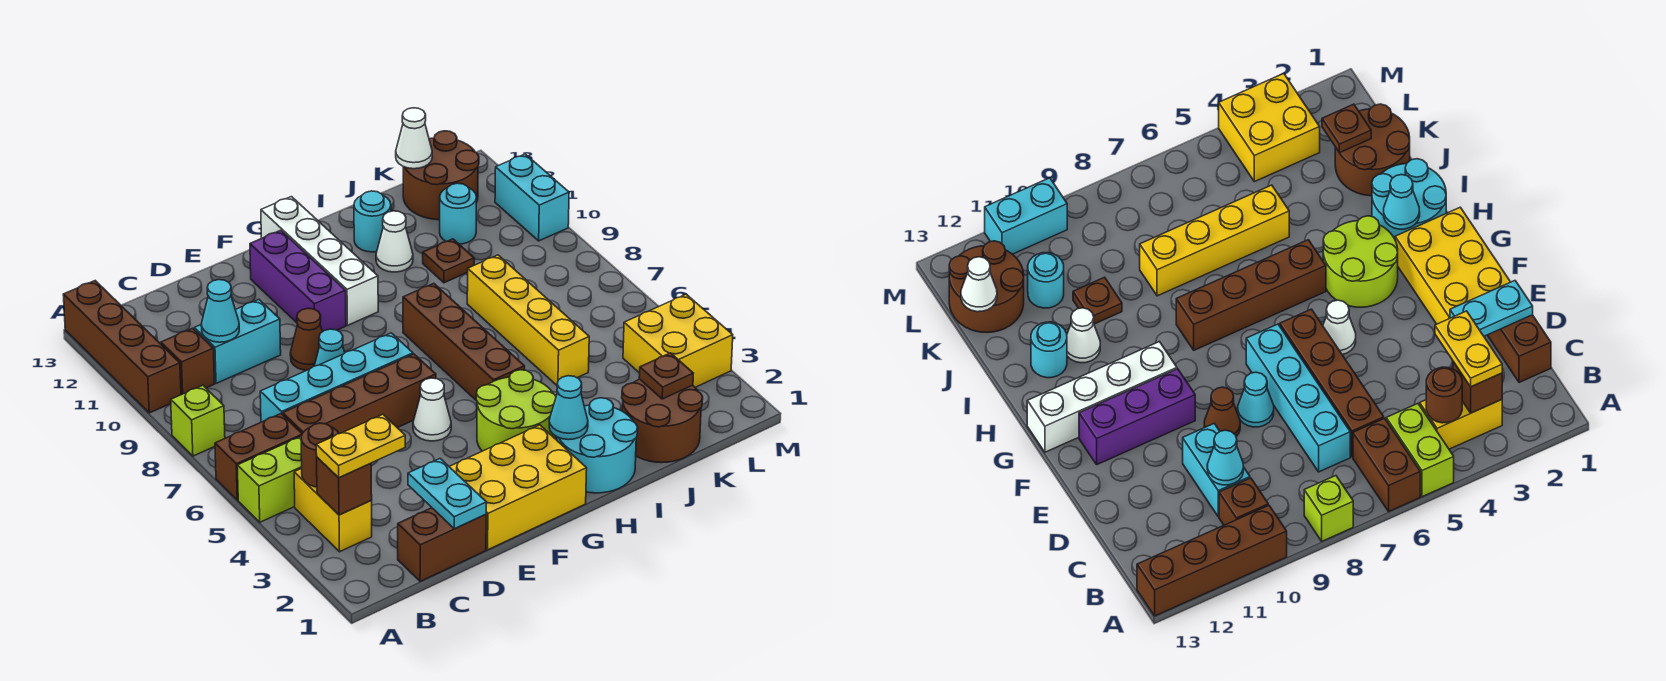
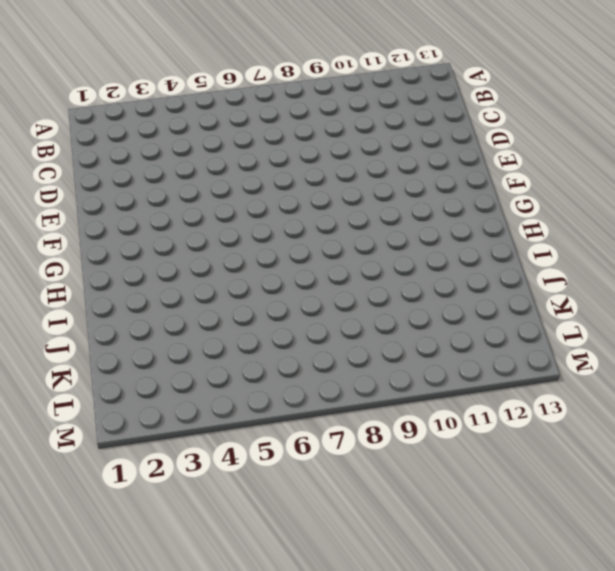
none -> lime 1x2 brick [237,437,302,522]
none -> brown 1x2 brick [215,414,302,500]
none -> lime 1x1 brick [171,385,225,456]
none -> brown 1x4 brick [63,281,181,413]

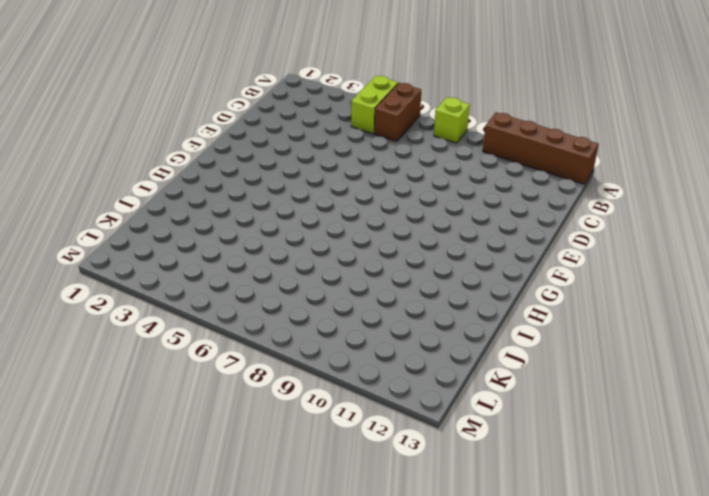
none -> yellow 1x2 brick [294,468,372,552]
none -> brown 1x1 brick [161,328,215,395]
none -> brown 1x2 brick [398,508,486,581]
none -> brown 1x4 brick [283,354,436,434]

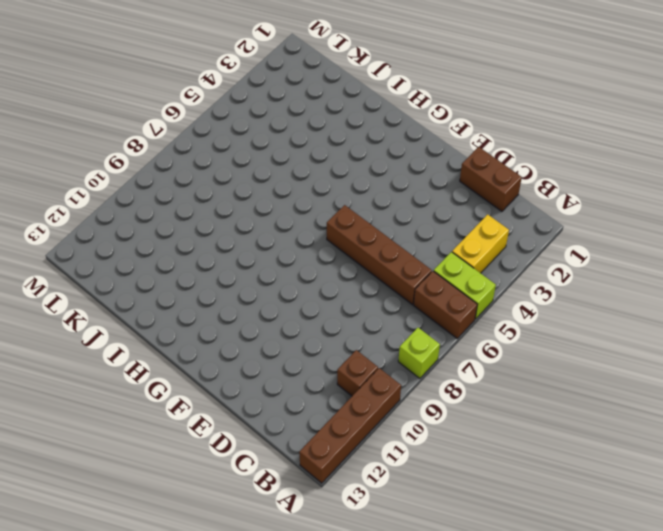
none -> cyan 1x4 brick [260,333,413,422]
none -> cyan 1x2 brick [194,300,281,383]
none -> yellow 2x3 brick [449,425,587,550]
none -> cyan 1x1 cone [315,329,345,366]

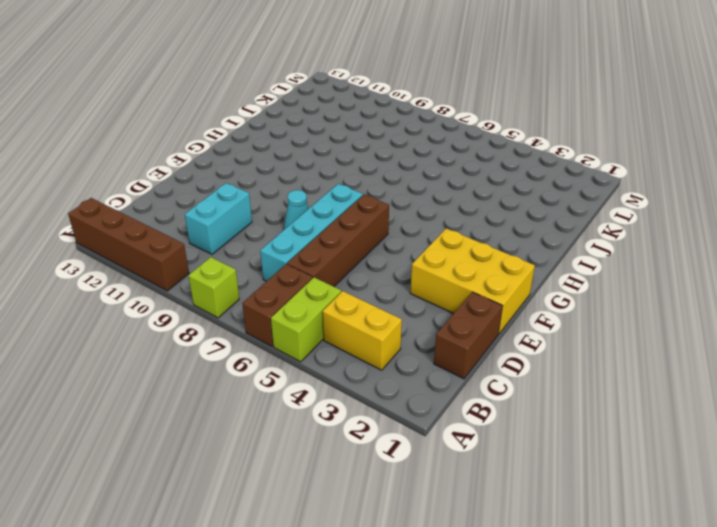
yellow 2x3 brick [410,228,535,334] -> yellow 2x3 brick turned to [449,425,587,550]
none -> brown 1x1 brick [161,328,215,395]
none -> brown 1x1 cone [290,308,322,370]
none -> white 1x1 cone [413,378,451,441]
none -> purple 1x3 brick [250,230,346,332]

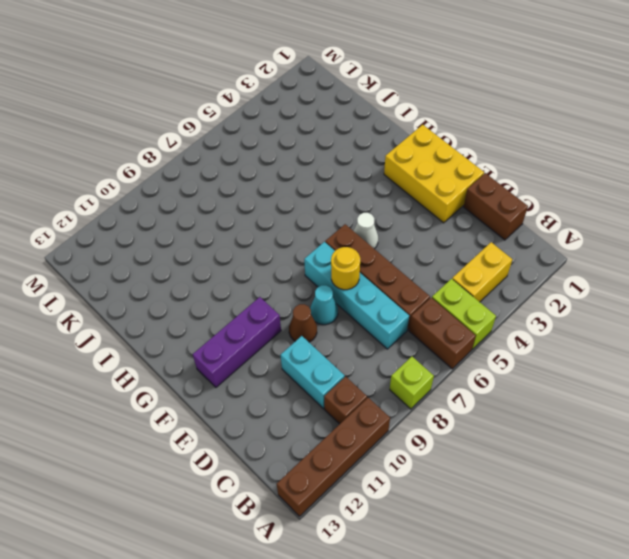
yellow 1x1 round brick [331,247,360,290] -> none
none -> lime 2x2 round brick [476,370,556,451]
none -> white 1x4 brick [261,197,378,325]
none -> cyan 2x2 round brick [557,398,638,493]
none -> brown 1x4 brick [403,283,525,401]

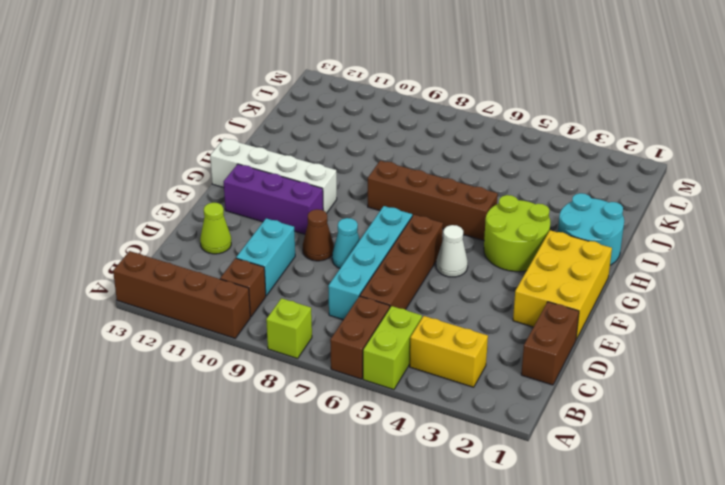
lime 1x1 cone [200,203,231,254] -> none
none -> white 1x1 cone [376,211,413,272]
none -> cyan 1x1 round brick [354,191,391,252]
none -> brown 2x2 round brick [622,379,703,463]
none -> yellow 1x4 brick [467,255,589,385]

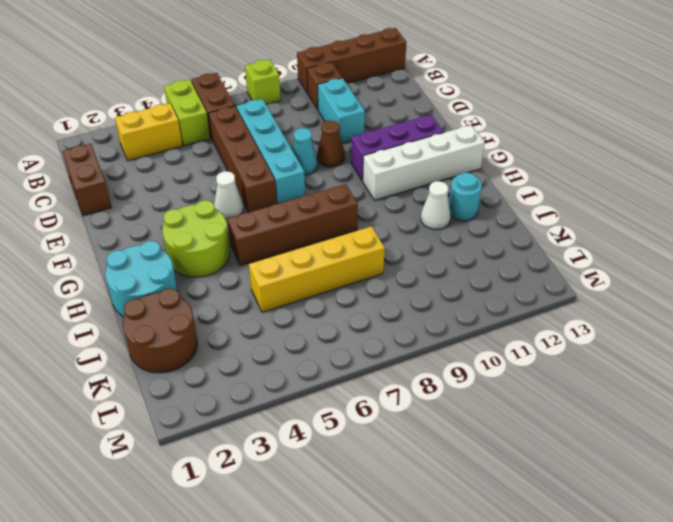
none -> yellow 2x3 brick [449,425,587,550]
none -> brown 1x1 plate [423,239,474,283]
none -> cyan 1x1 round brick [440,183,477,244]
none -> brown 2x2 round brick [403,131,479,220]

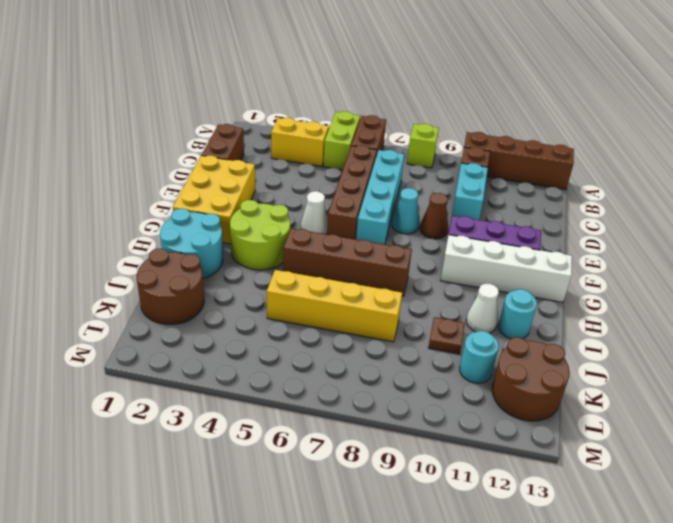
none -> yellow 2x2 brick [623,294,733,387]
none -> cyan 1x2 brick [495,154,569,241]
none -> brown 1x1 brick [317,457,372,515]
none -> brown 1x1 round brick [301,423,339,487]

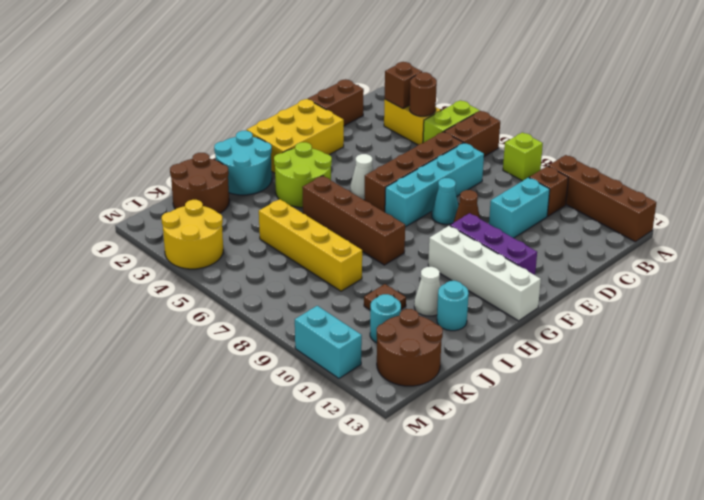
yellow 2x2 round brick [162,200,223,269] -> yellow 2x2 brick [623,294,733,387]
none -> cyan 1x1 cone [201,280,239,342]
none -> cyan 1x2 plate [408,459,487,529]
none -> cyan 1x1 cone [549,376,588,440]
none -> brown 1x1 plate [639,353,693,399]

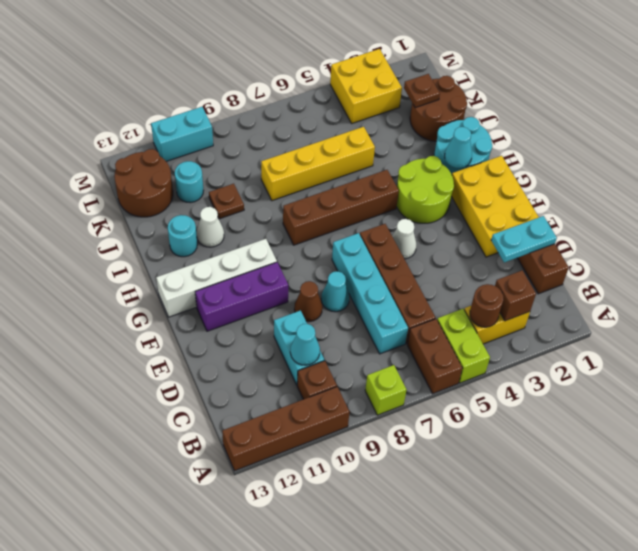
none -> white 1x1 cone [396,108,432,169]
none -> yellow 1x2 plate [316,414,405,478]

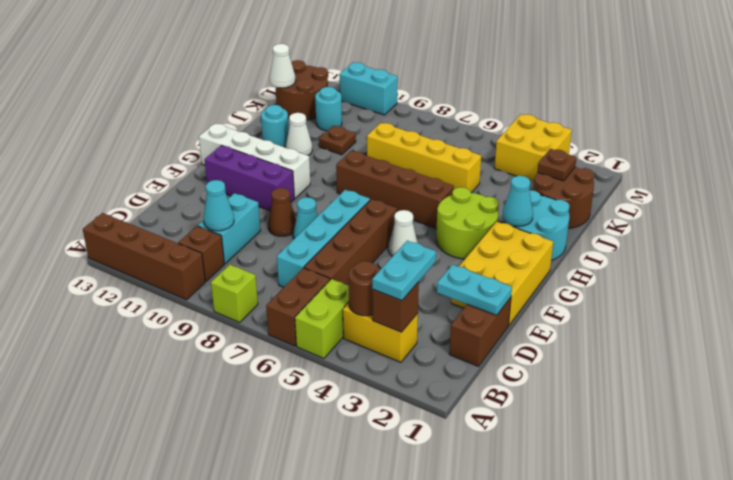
cyan 1x2 plate [372,241,436,301] -> yellow 1x2 plate [316,414,405,478]

